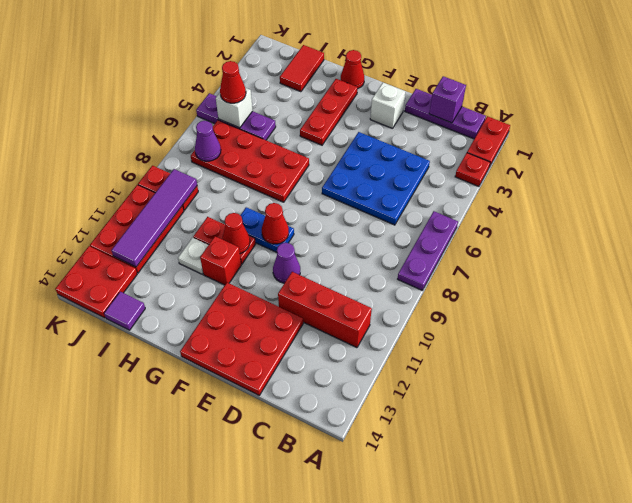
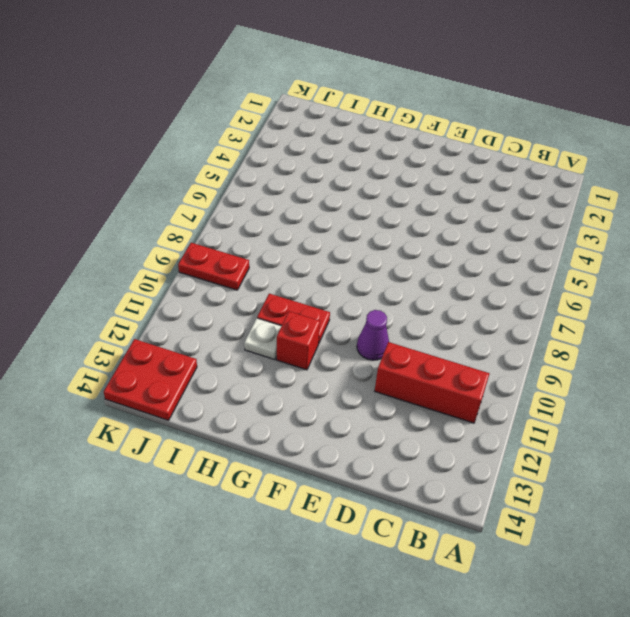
none -> red 1x2 plate [467,116,510,167]
none -> red 1x1 plate [455,153,490,187]
none -> purple 1x3 plate [398,211,458,290]

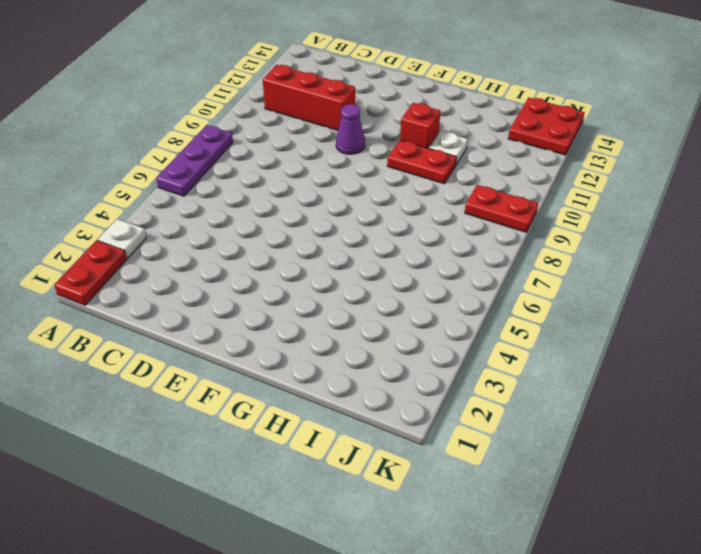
white 1x1 plate [98,219,146,258] -> red 1x1 plate [455,153,490,187]
none -> purple 1x3 plate [405,89,486,139]
none -> blue 3x3 plate [322,132,430,225]
none -> red 3x3 plate [180,283,303,395]

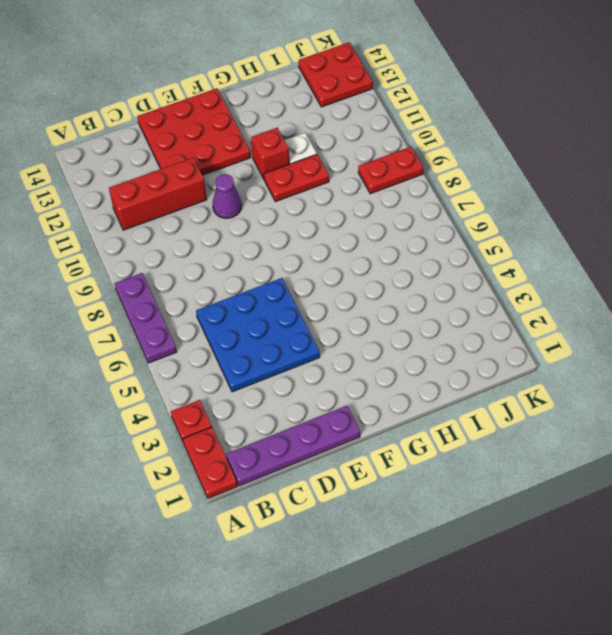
purple 1x4 plate [226,406,360,486] -> purple 1x3 plate [405,89,486,139]
none -> white 1x1 brick [370,83,405,129]
none -> blue 1x2 plate [240,207,294,252]
none -> red 1x1 cone [341,50,364,89]

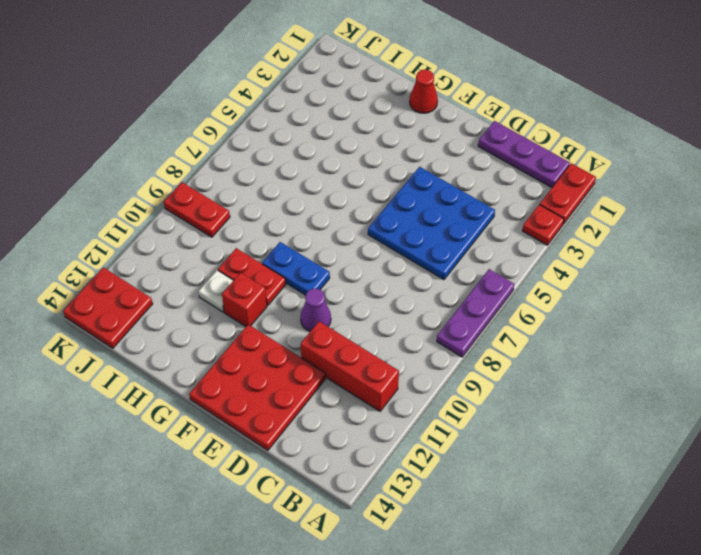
none -> white 1x1 brick [370,83,405,129]
none -> red 1x3 plate [300,79,357,145]
none -> red 2x4 plate [191,120,309,202]

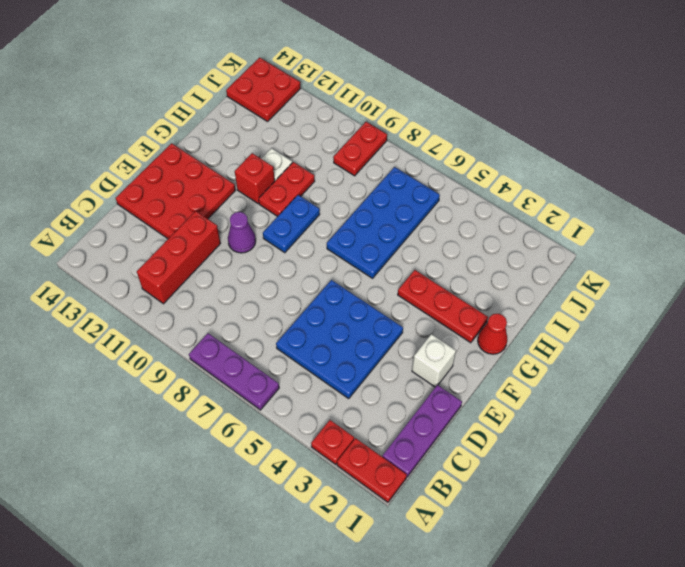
blue 2x4 plate [327,167,440,278] -> red 2x4 plate [191,120,309,202]
none -> red 1x2 tile [280,45,324,92]
none -> purple 1x3 plate [196,93,276,140]
none -> purple 1x1 tile [104,292,145,330]

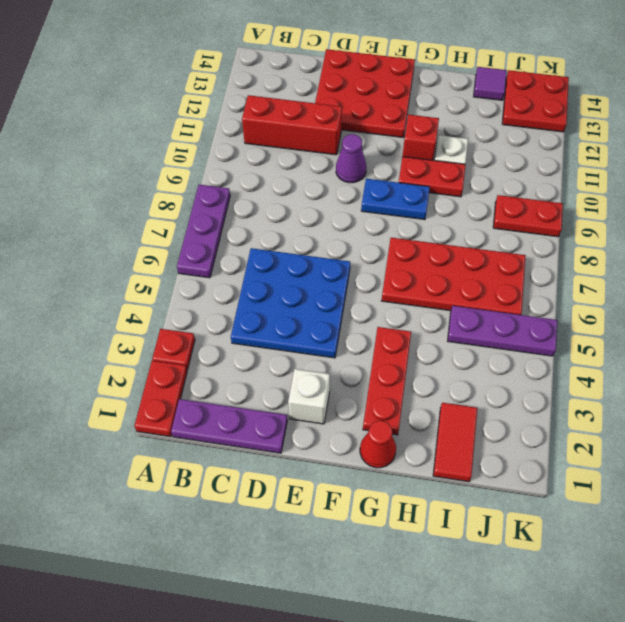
none -> red 2x3 plate [90,185,184,273]
none -> purple 1x1 brick [429,76,466,123]
none -> red 1x1 cone [262,203,289,244]

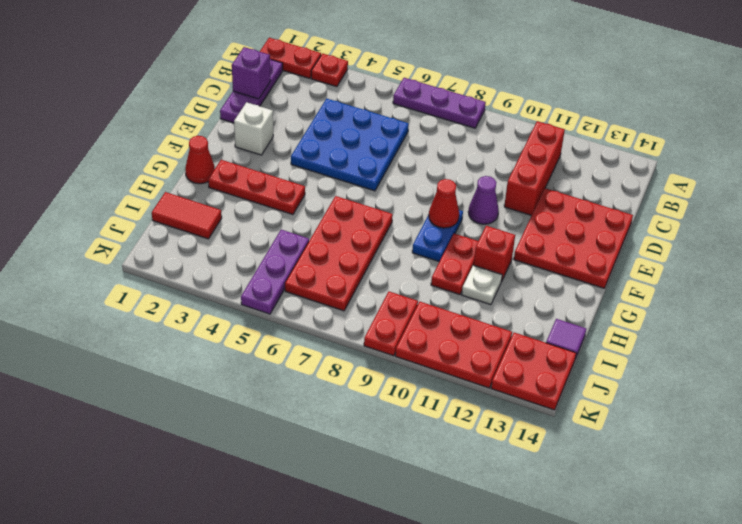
none -> red 1x1 cone [222,213,250,253]
none -> white 1x1 brick [216,88,253,128]
none -> purple 1x1 cone [195,121,221,161]

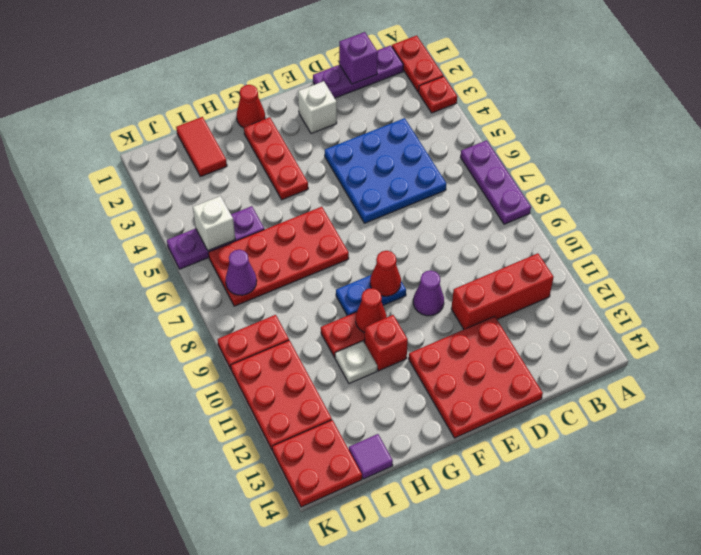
none -> purple 1x4 tile [111,169,197,267]
none -> red 1x1 cone [220,61,246,103]

